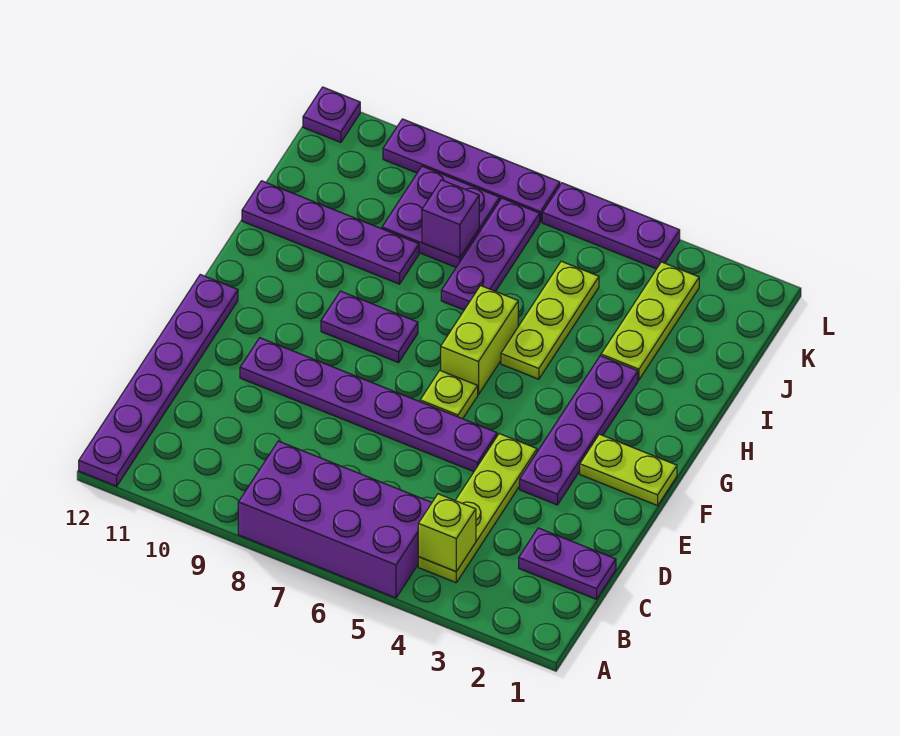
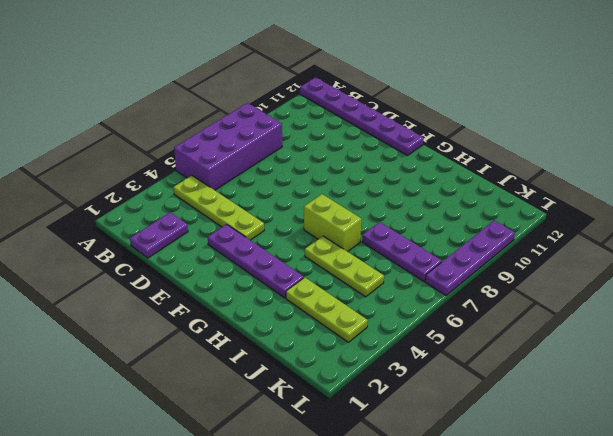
none -> purple 1x6 plate [240,338,497,472]
none -> lime 1x2 plate [580,434,677,506]
none -> lime 1x1 plate [420,370,478,419]

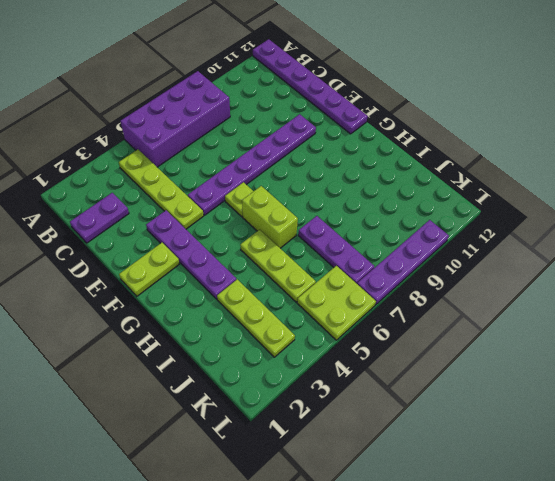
lime 2x2 plate [297,266,376,340] -> purple 1x3 plate [542,183,680,269]
none -> purple 1x2 plate [321,291,418,363]
none -> purple 1x4 plate [242,181,419,284]
none -> purple 2x2 plate [382,166,500,267]

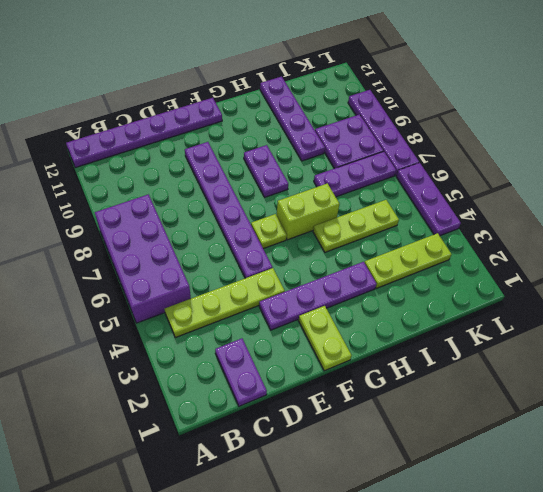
none -> purple 1x1 plate [303,87,360,142]
none -> lime 1x1 brick [418,494,476,572]
none -> purple 1x1 brick [422,180,479,258]

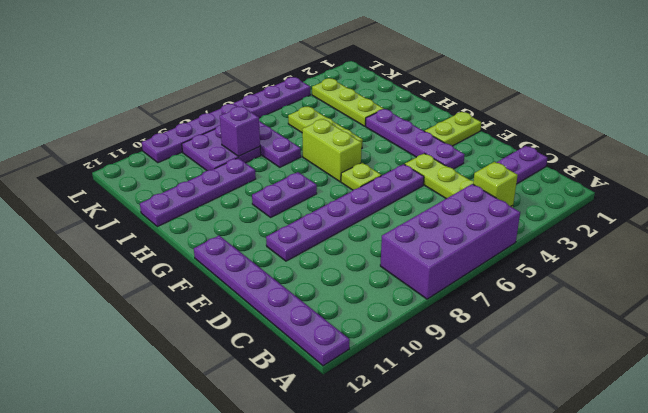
none -> purple 1x1 plate [303,87,360,142]

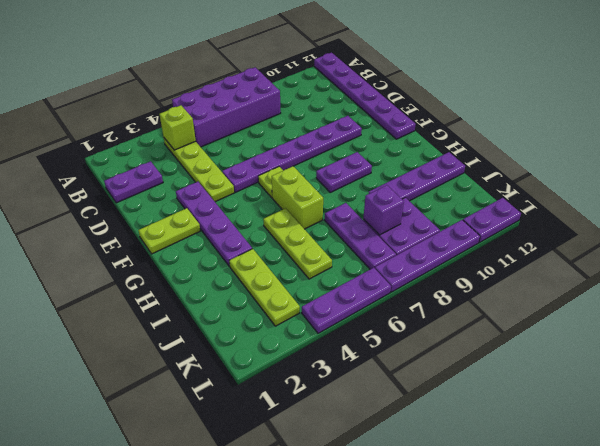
purple 1x2 plate [463,198,521,242] -> purple 1x1 plate [303,87,360,142]

